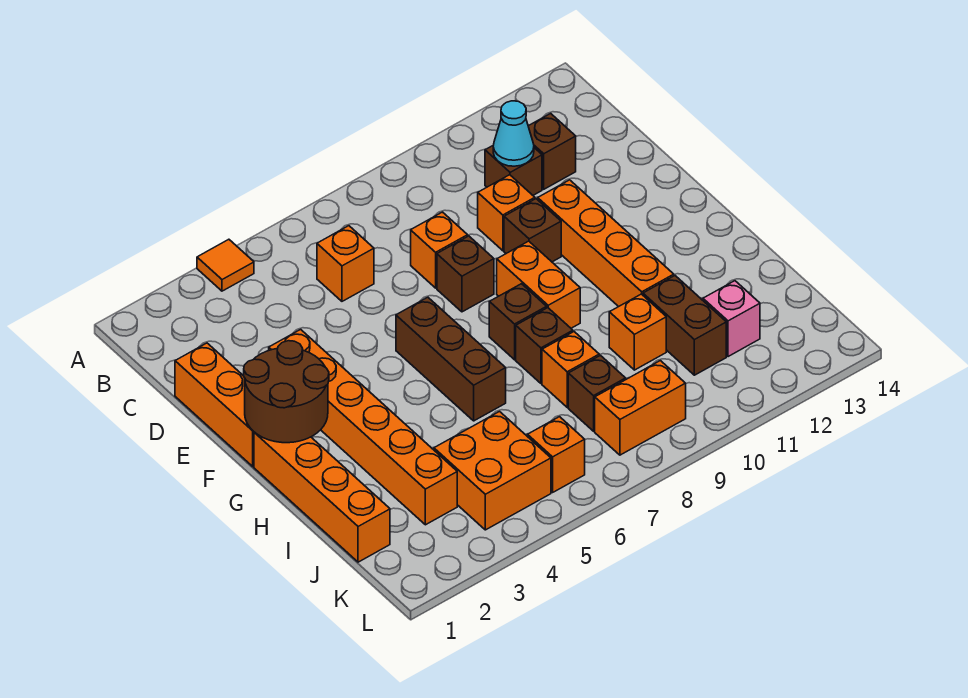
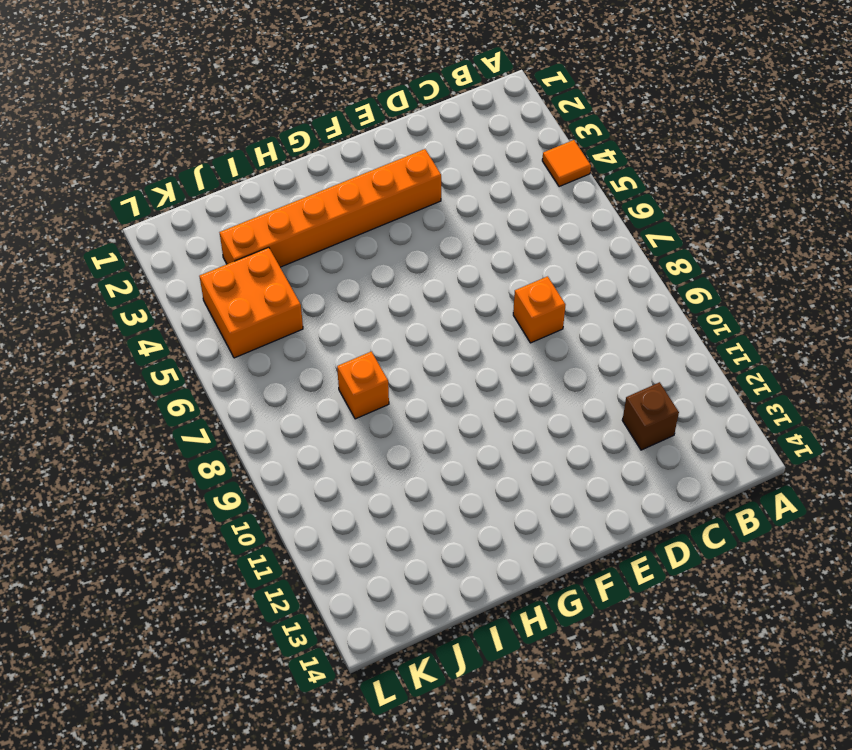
none -> orange 1x1 brick [317,226,374,301]
none -> brown 1x1 brick [485,146,542,195]
none -> orange 1x3 brick [175,343,254,467]

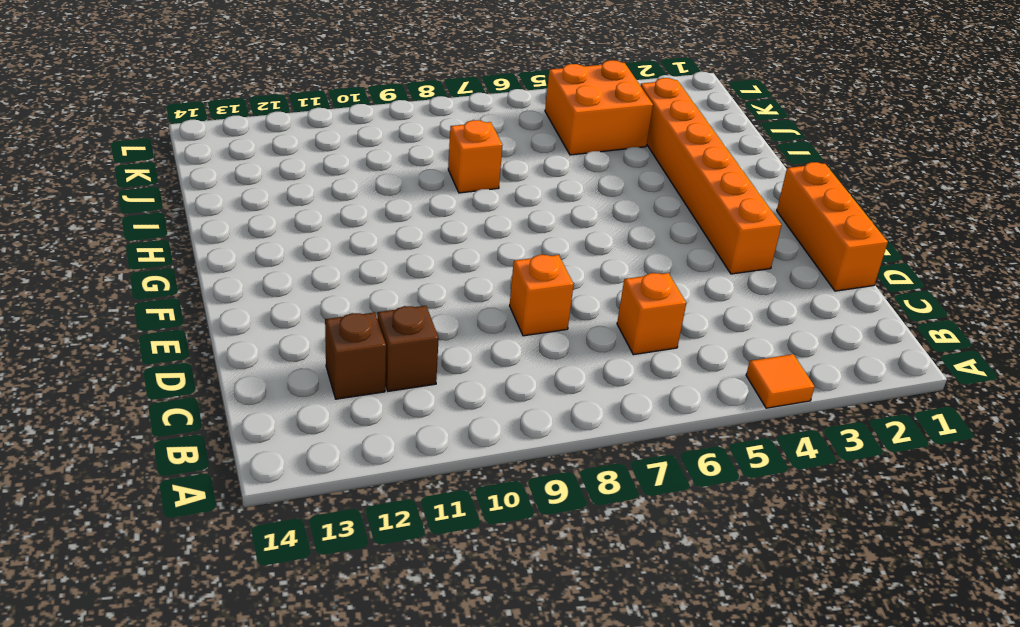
none -> orange 1x1 brick [478,175,535,251]
none -> brown 1x1 brick [437,236,494,312]
none -> brown 1x1 brick [504,199,561,262]

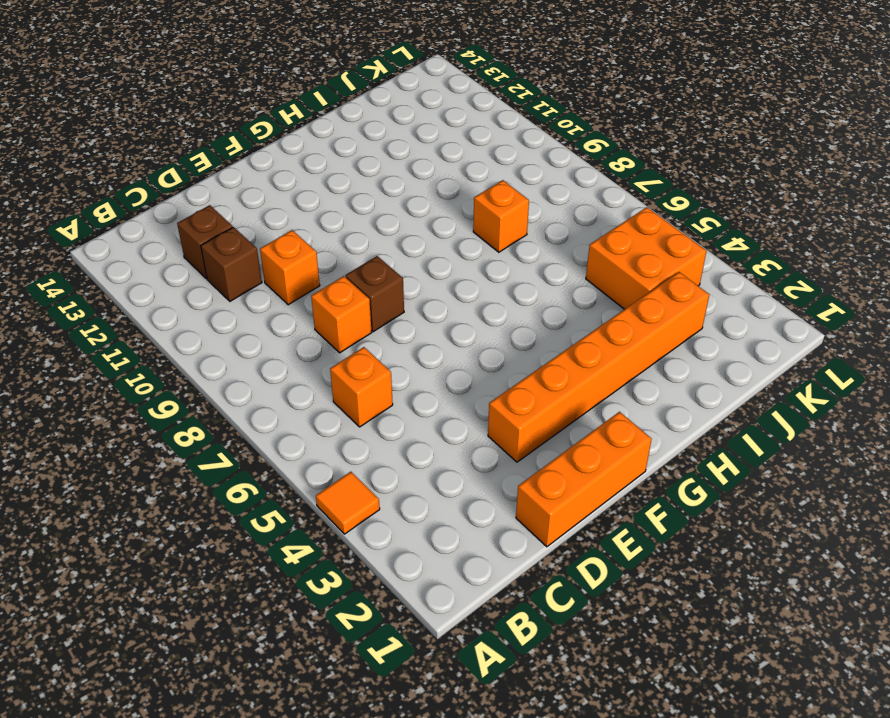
none -> brown 1x1 brick [504,199,561,262]
none -> orange 1x4 brick [538,180,674,307]
none -> brown 1x3 brick [396,297,506,421]

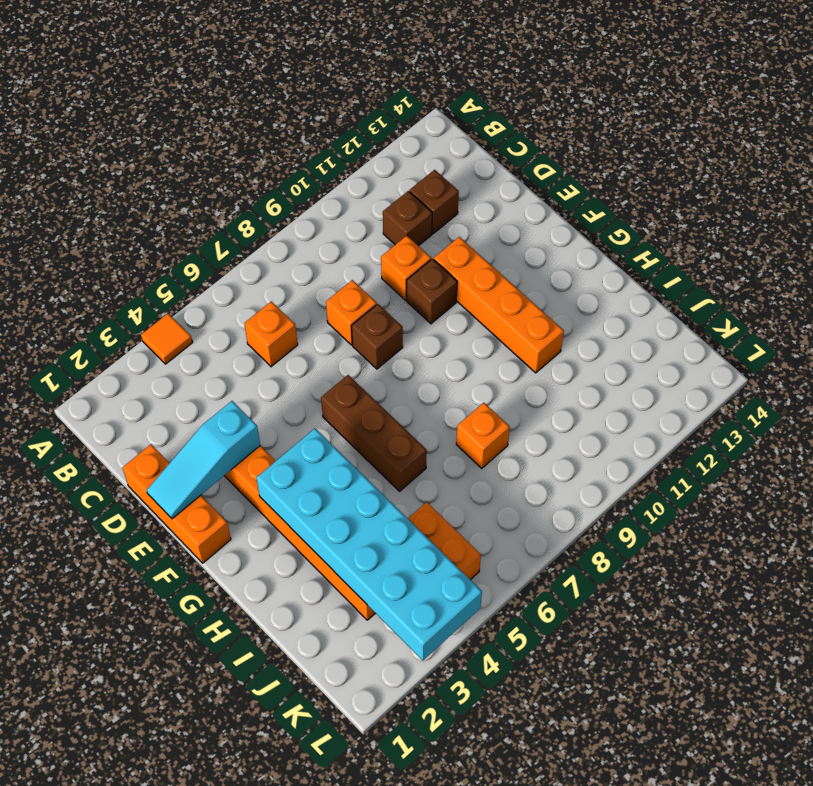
cyan 1x3 slope [147,401,260,519] -> none
cyan 2x6 brick [256,429,482,660] -> none
none -> orange 1x2 brick [497,241,580,328]
none -> orange 1x4 brick [254,432,390,562]
none -> brown 1x1 brick [489,284,547,360]

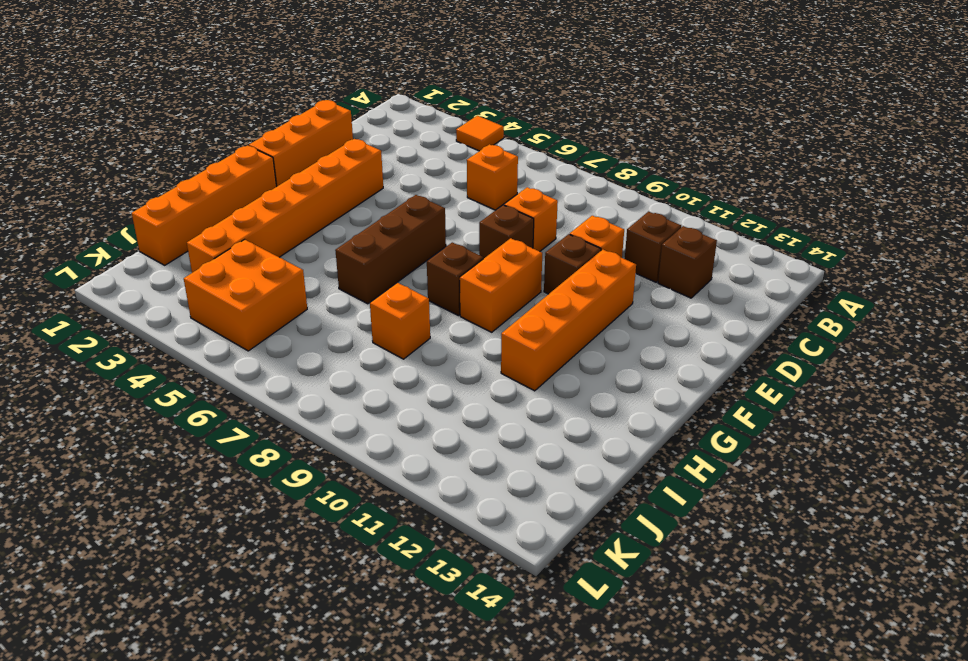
none -> brown 1x1 brick [516,308,573,383]
none -> orange 1x1 brick [609,294,666,370]
none -> brown 1x2 brick [643,276,726,375]

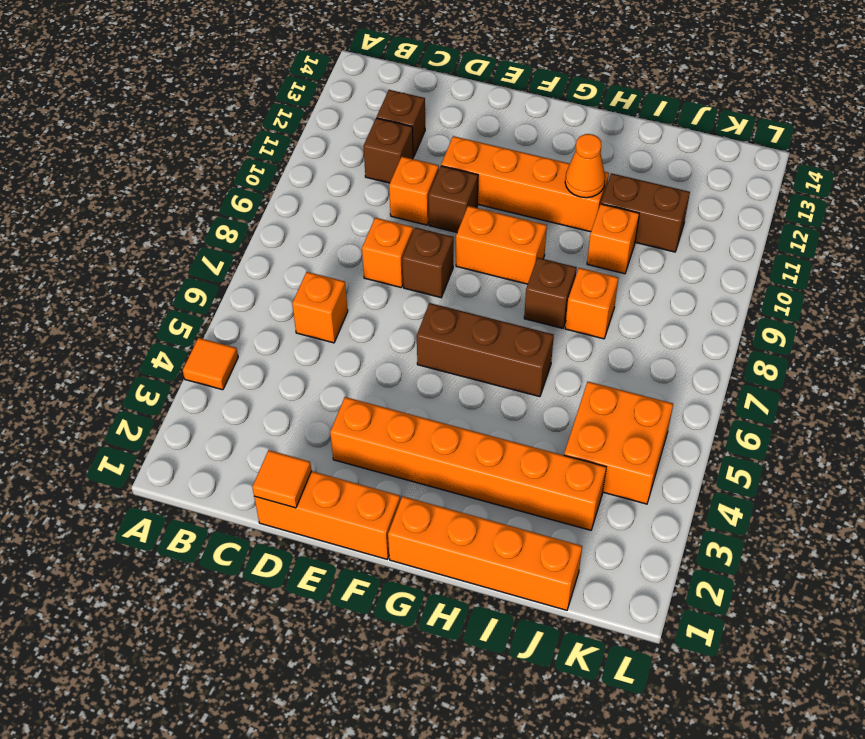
orange 1x1 tile [252,450,312,508] -> none
orange 1x1 cone [565,134,605,198] -> none
none -> brown 1x1 brick [489,284,547,360]
none -> brown 1x1 brick [568,355,626,431]
none -> pink 1x1 brick [703,281,760,357]

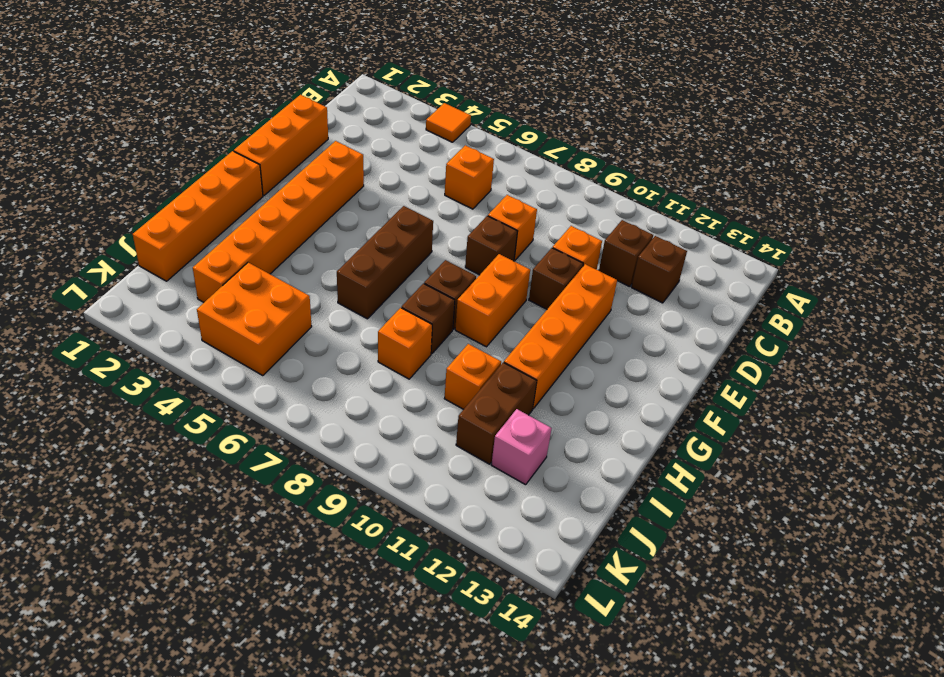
none -> brown 1x1 brick [568,355,626,431]
none -> orange 1x1 brick [528,417,585,492]
none -> orange 1x2 brick [595,361,686,455]

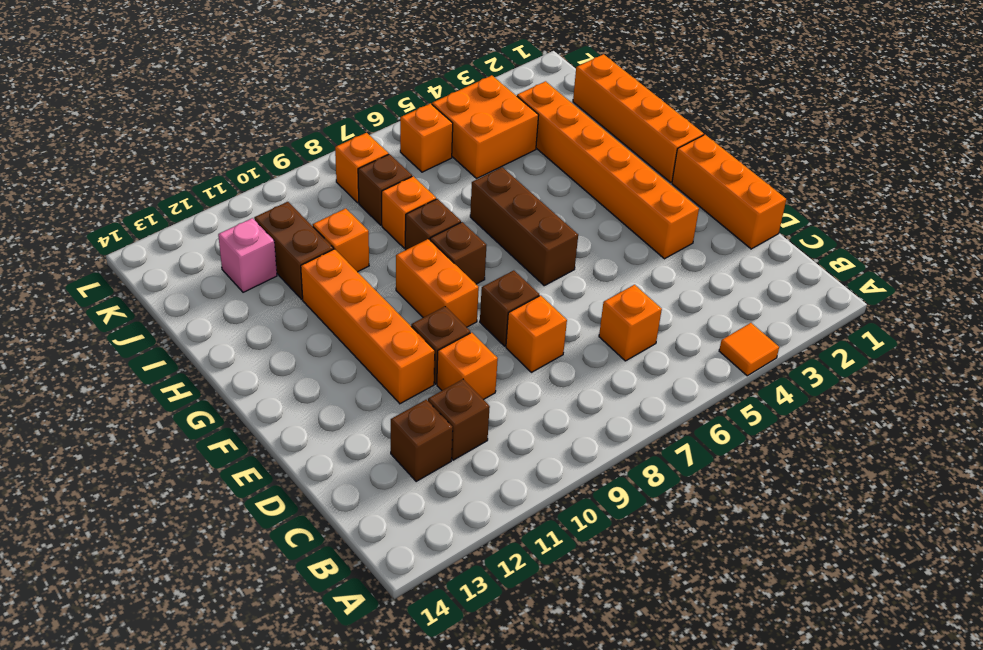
orange 1x1 brick [335,133,389,203] -> orange 1x2 brick [595,361,686,455]
none -> cyan 1x1 cone [493,101,534,166]
none -> brown 2x2 round brick [244,341,329,443]

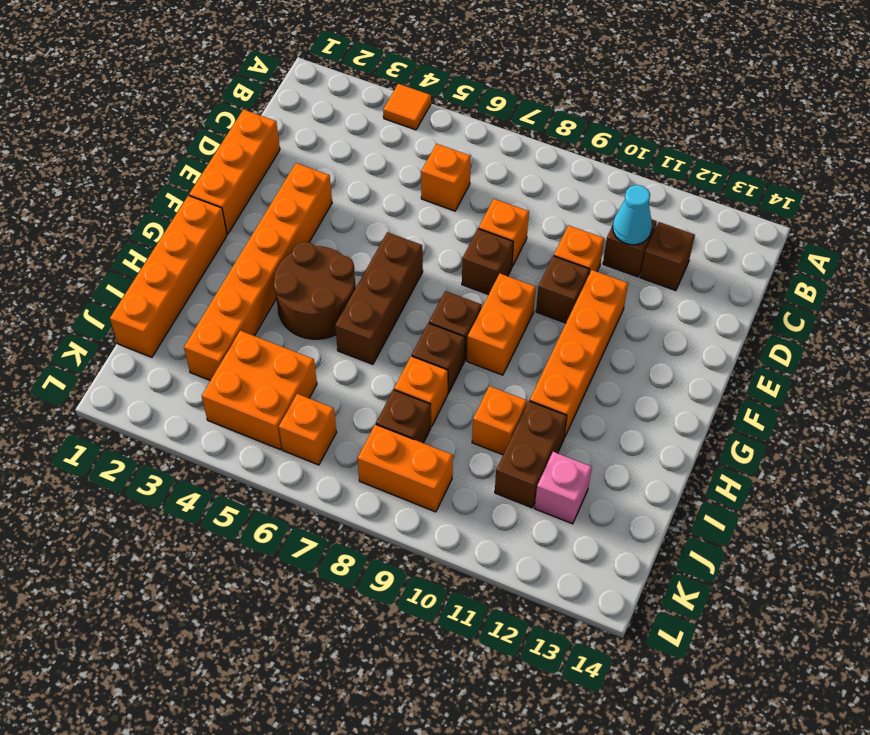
brown 2x2 round brick [274,242,356,339] -> brown 2x2 round brick moved to [244,341,329,443]

